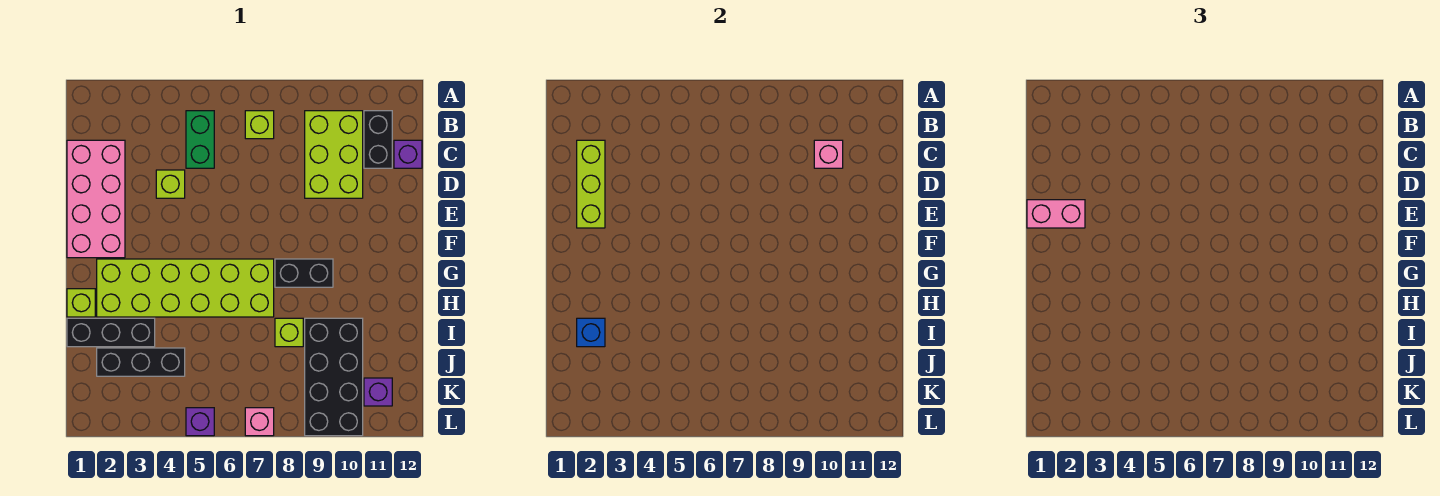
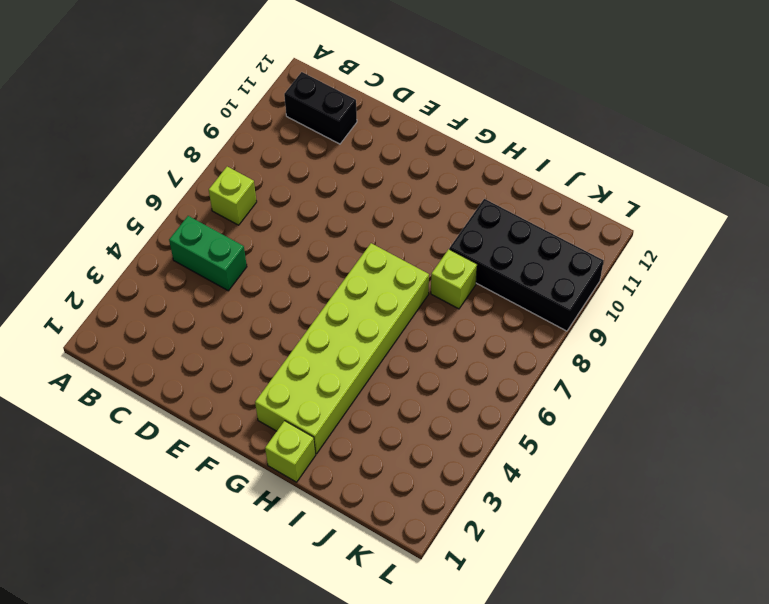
none -> lime 2x3 brick [305,111,363,198]
none -> pink 2x4 brick [67,140,125,258]
none -> purple 1x1 brick [394,140,422,168]

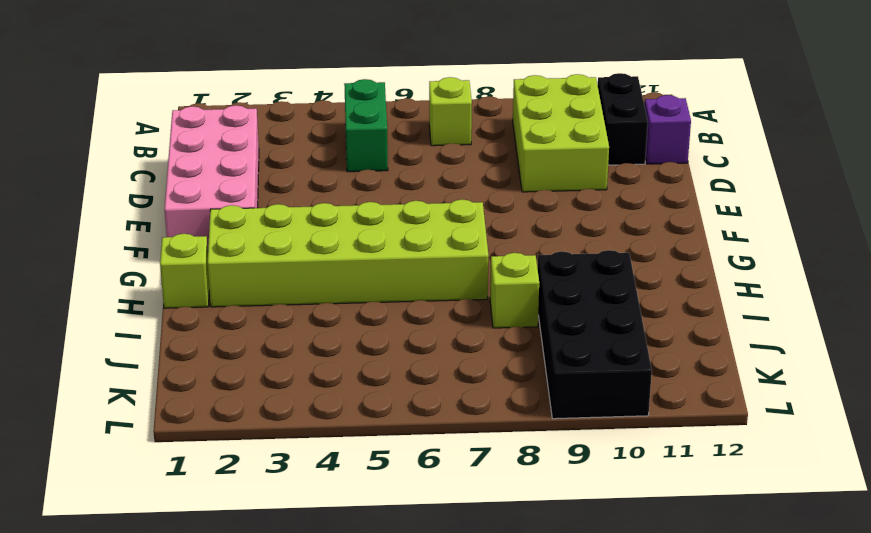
none -> lime 1x1 brick [156,170,185,198]
none -> black 1x2 brick [275,259,333,287]
none -> black 1x3 brick [67,318,155,347]

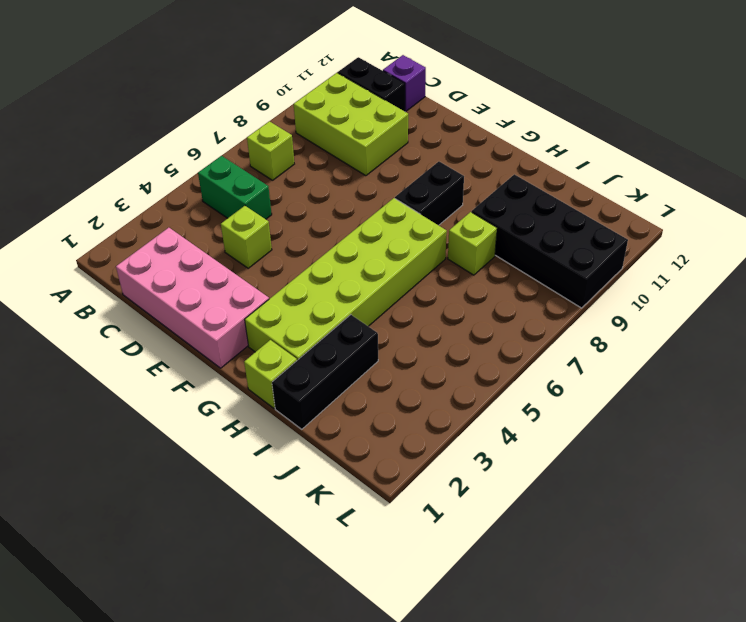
none -> black 1x3 brick [97,348,185,376]
none -> purple 1x1 brick [364,378,392,406]
none -> purple 1x1 brick [186,408,214,436]

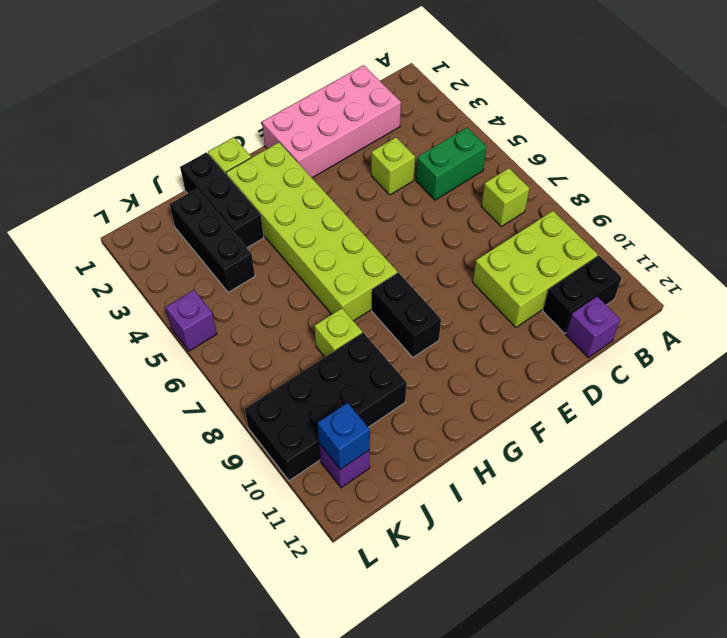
blue 1x1 brick [317,403,370,469] -> blue 1x1 brick moved to [577,318,605,347]
none -> pink 1x1 brick [245,408,274,436]
none -> lime 1x3 brick [577,140,605,228]
none -> pink 1x1 brick [814,140,843,168]

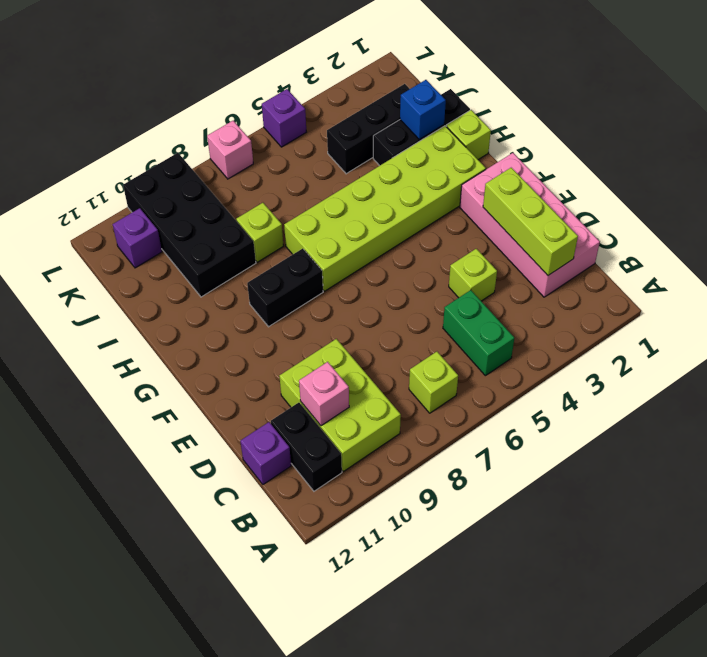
none -> pink 1x2 brick [1027,200,1085,228]

